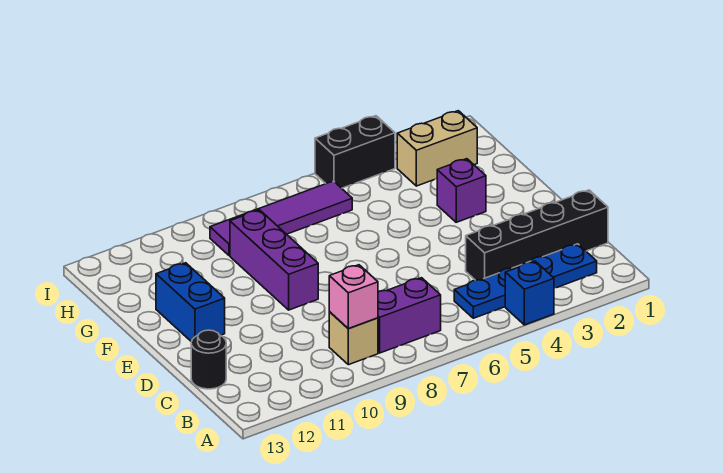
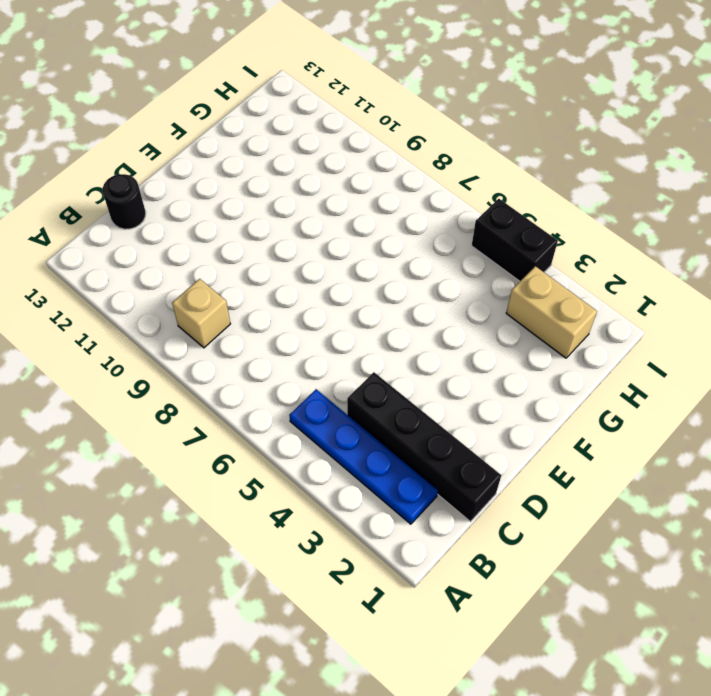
none -> blue 1x1 brick [505,261,554,325]
none -> purple 1x2 brick [378,278,441,353]
none -> purple 1x3 brick [230,210,318,310]

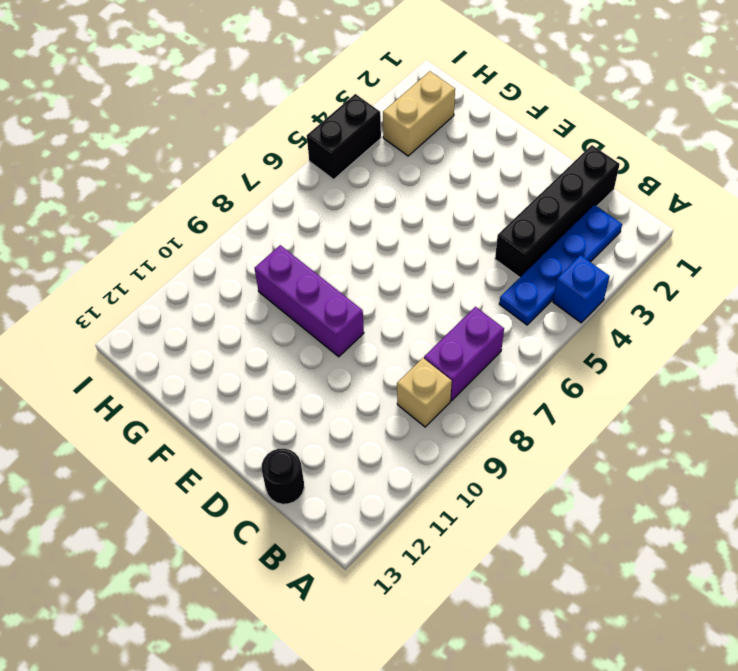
none -> blue 1x2 brick [156,263,225,342]
none -> purple 1x1 brick [437,159,486,222]
none -> purple 1x4 tile [210,181,352,256]

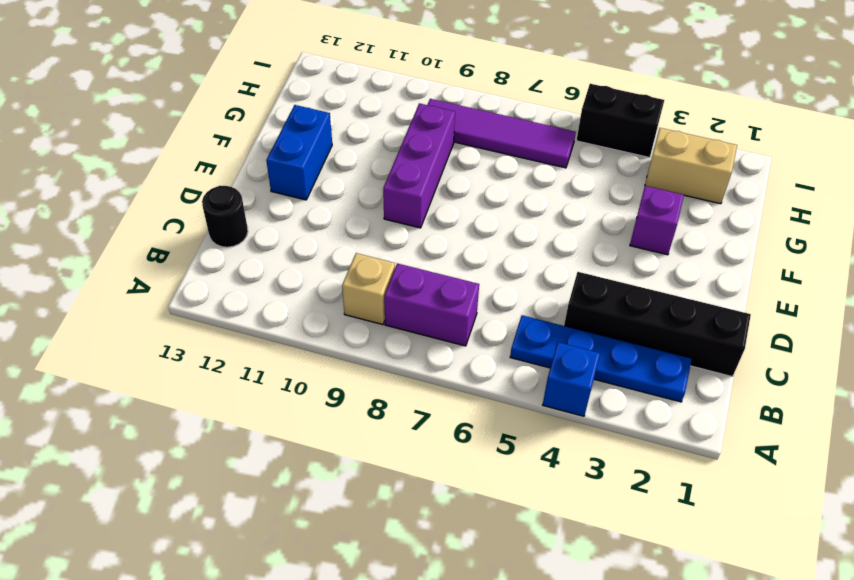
none -> pink 1x1 brick [329,265,378,329]

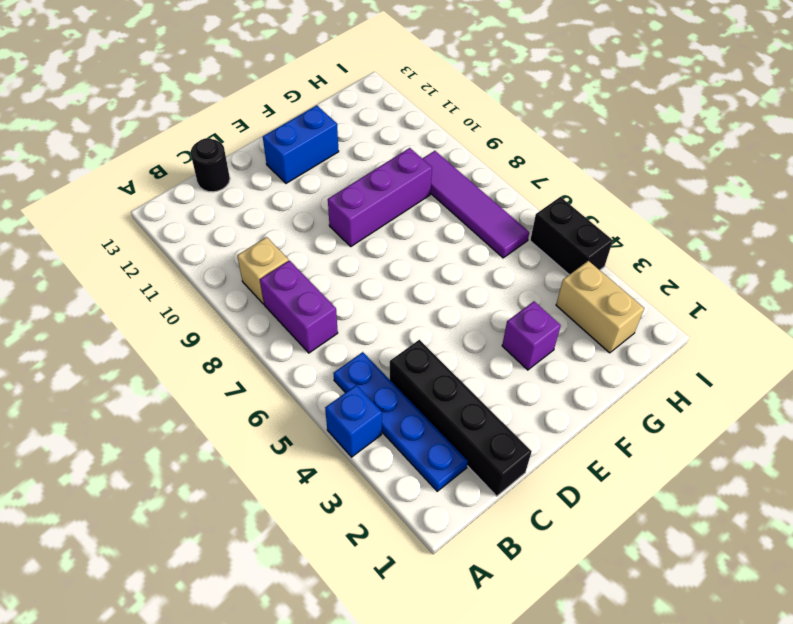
none -> pink 1x1 brick [329,265,378,329]

